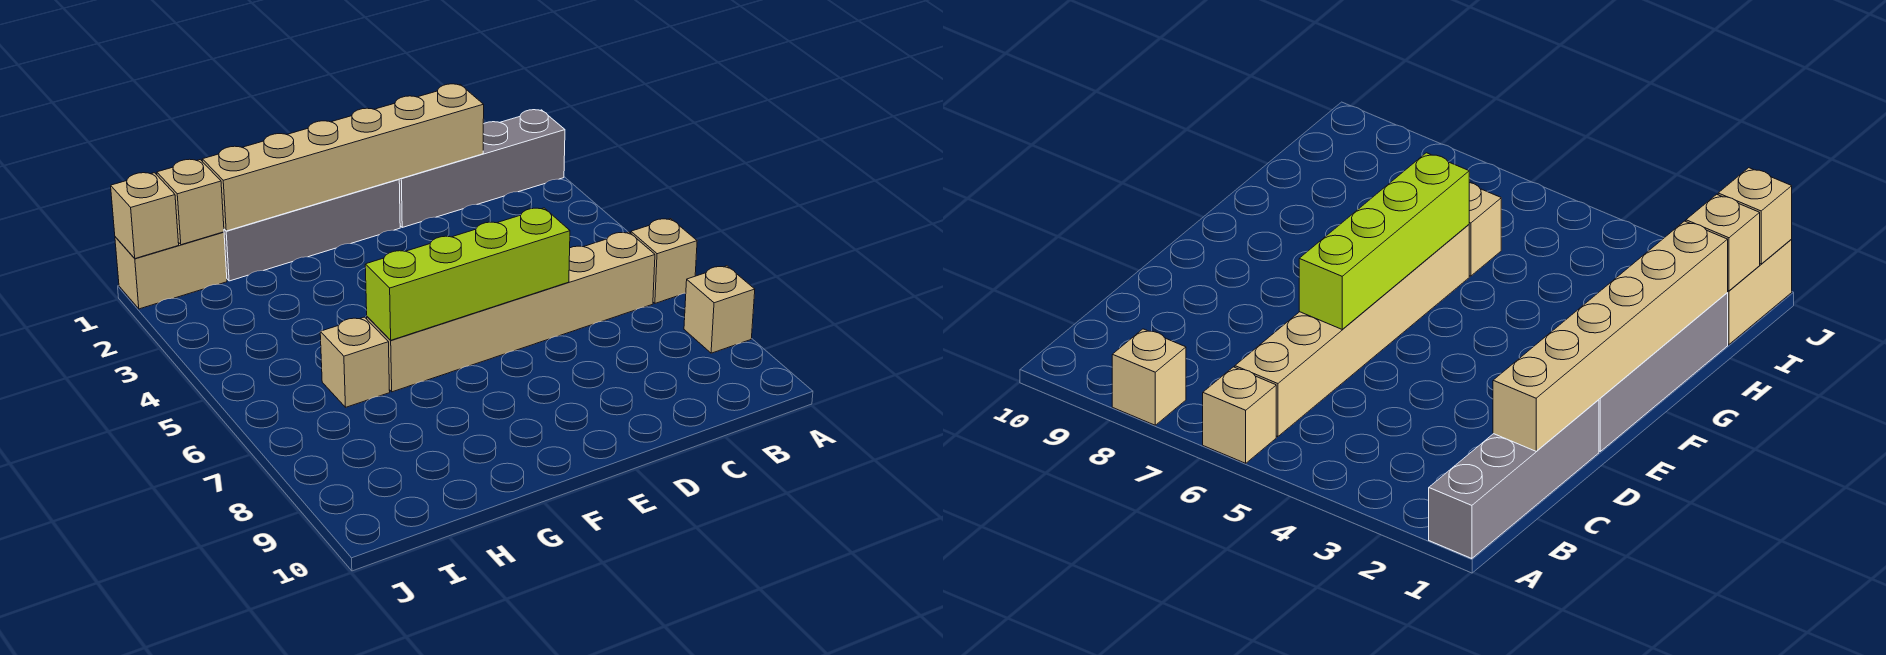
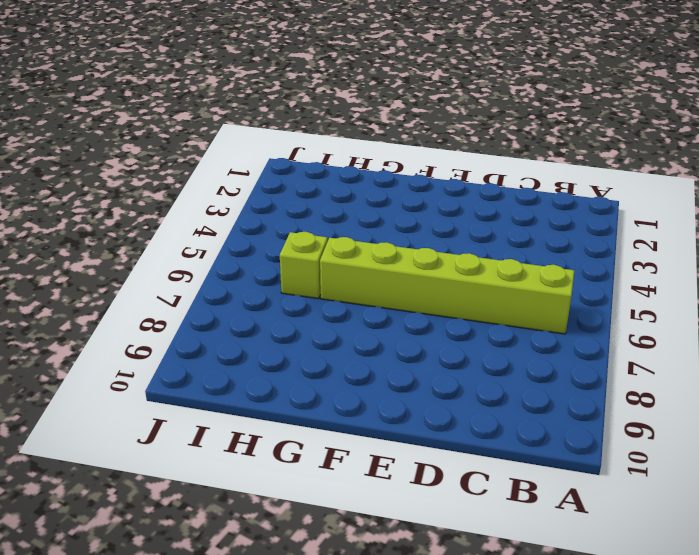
lime 1x6 brick [320,237,574,334] -> tan 1x6 brick [367,232,655,392]
lime 1x1 brick [280,232,328,299] -> tan 1x1 brick [320,317,390,407]
none -> grey 1x4 brick [399,110,565,227]
none -> tan 1x1 brick [631,219,697,303]

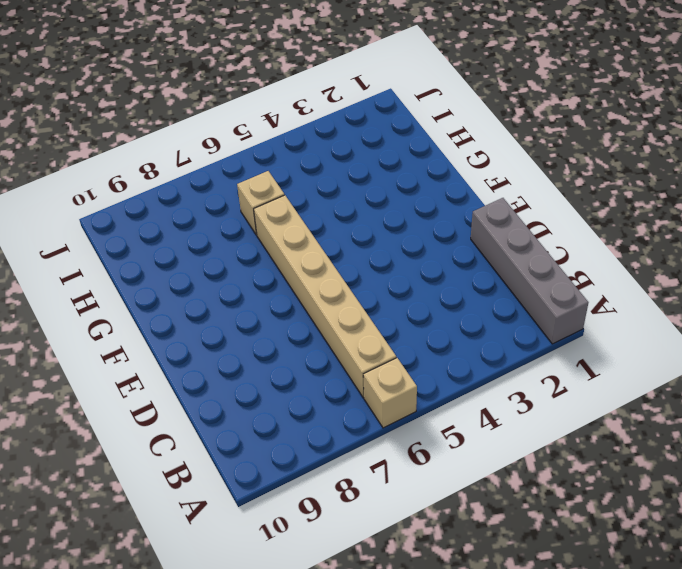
none -> tan 1x1 brick [684,266,755,353]
none -> grey 1x4 brick [224,179,400,281]

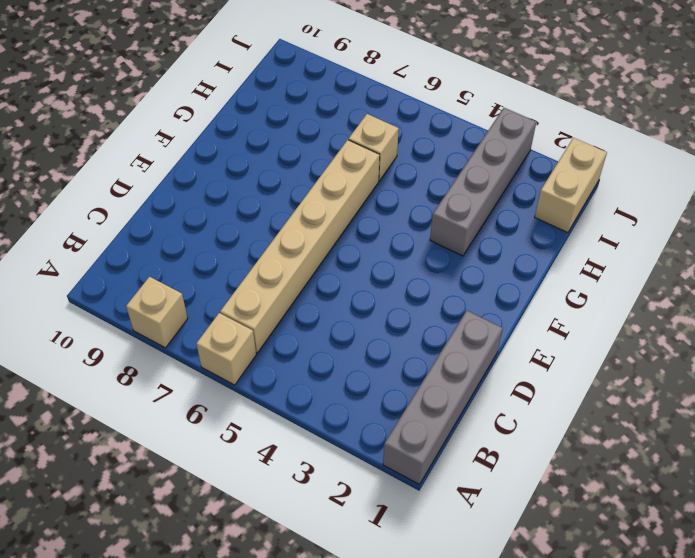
grey 1x4 brick [430,108,536,256] -> grey 1x4 brick moved to [224,179,400,281]
none -> tan 1x6 brick [202,84,484,231]
none -> lime 1x4 brick [365,208,570,340]

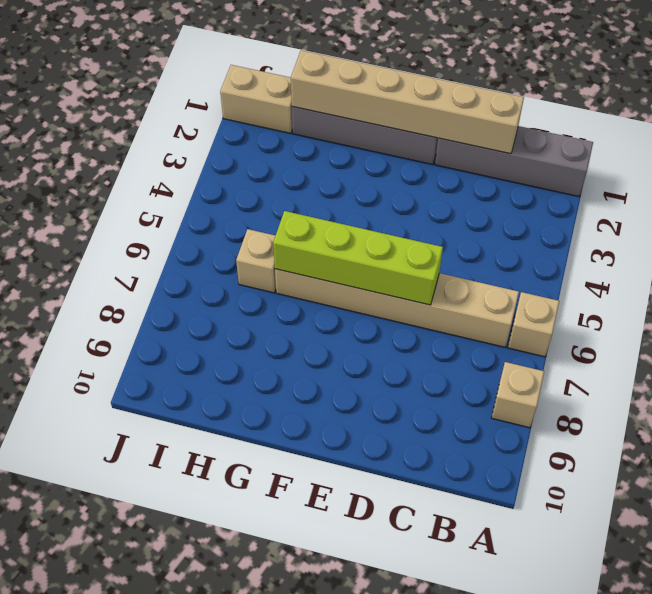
none -> tan 1x1 brick [157,159,224,245]
none -> tan 1x1 brick [111,173,179,258]

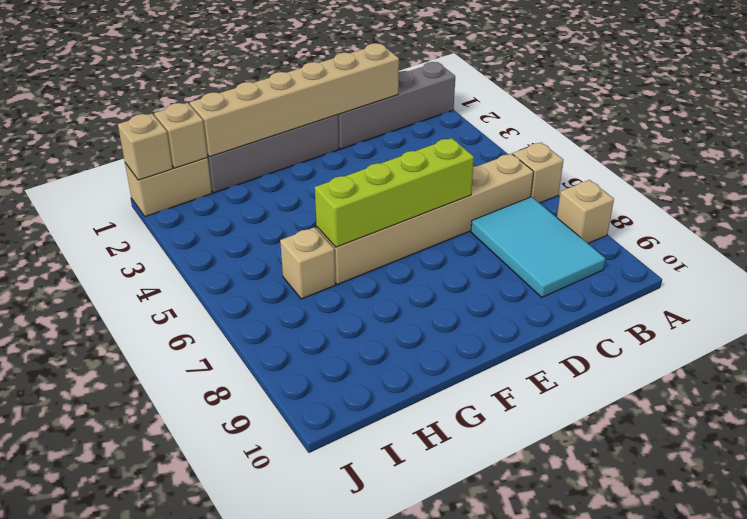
cyan 2x3 tile [471,197,605,297] -> none

